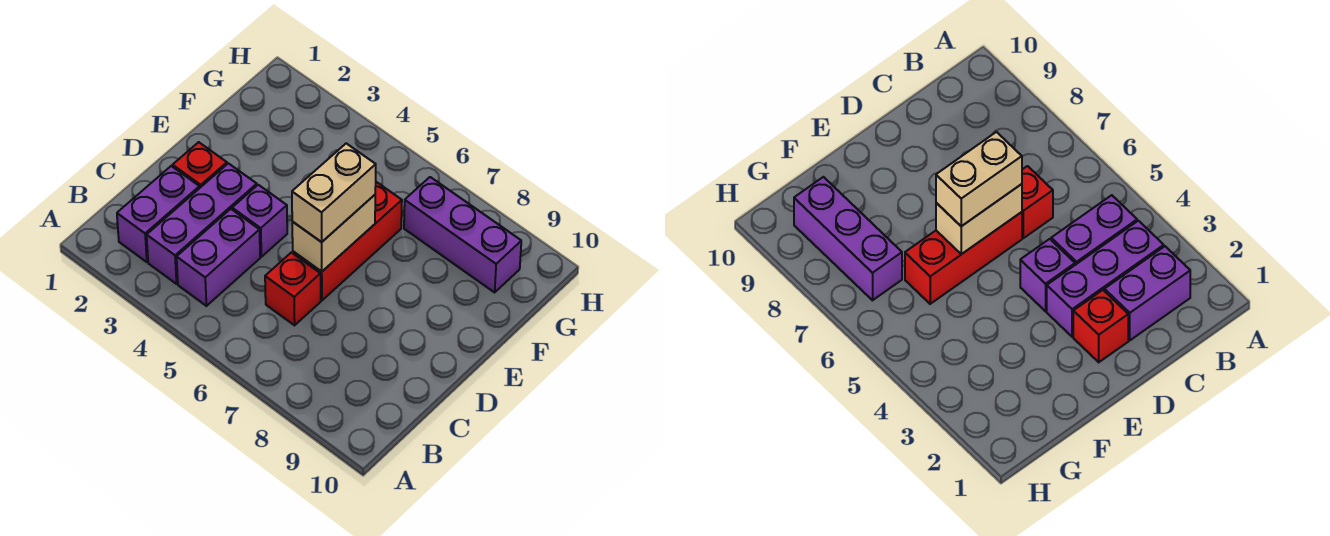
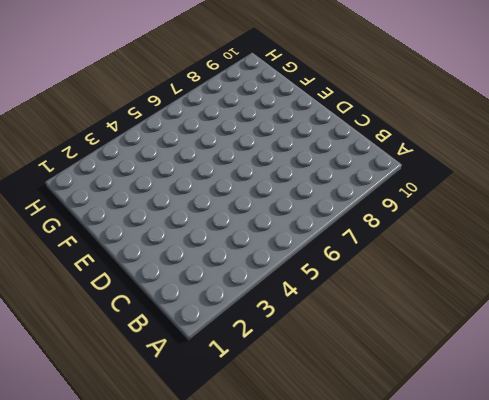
none -> purple 1x2 brick [117,166,199,262]
none -> purple 1x3 brick [147,163,257,284]

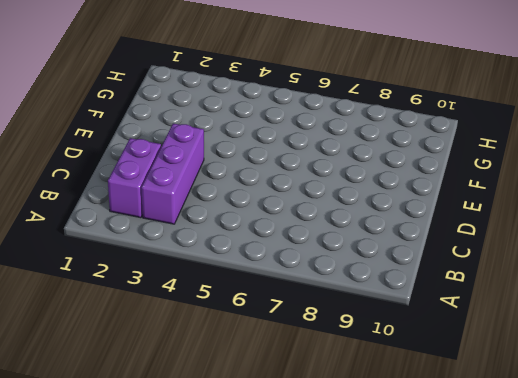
none -> purple 1x2 brick [177,209,260,306]
none -> red 1x1 brick [265,252,321,325]

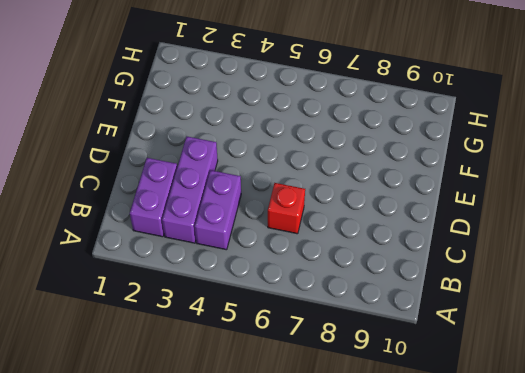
none -> red 1x1 brick [173,142,227,188]
none -> purple 1x1 brick [232,185,287,257]

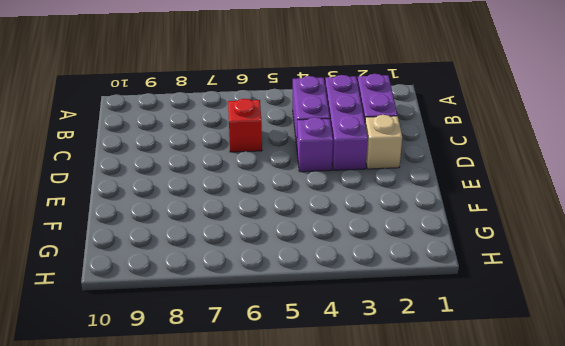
tan 1x1 brick [365,115,402,169] -> red 1x1 brick [173,142,227,188]
none -> red 1x3 brick [293,182,402,301]
none -> purple 1x3 brick [404,177,521,292]

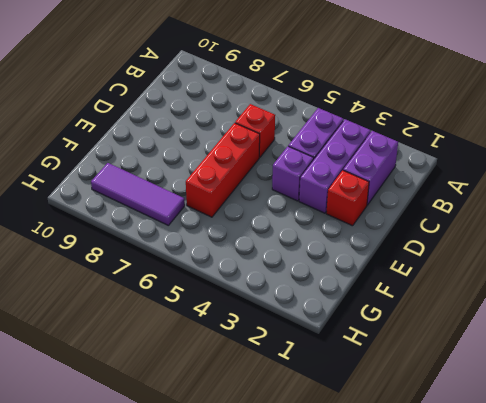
purple 1x3 tile [91,163,185,225] -> purple 1x3 brick [404,177,521,292]
none -> tan 1x2 brick [292,195,375,272]
none -> tan 1x2 brick [292,143,376,242]

